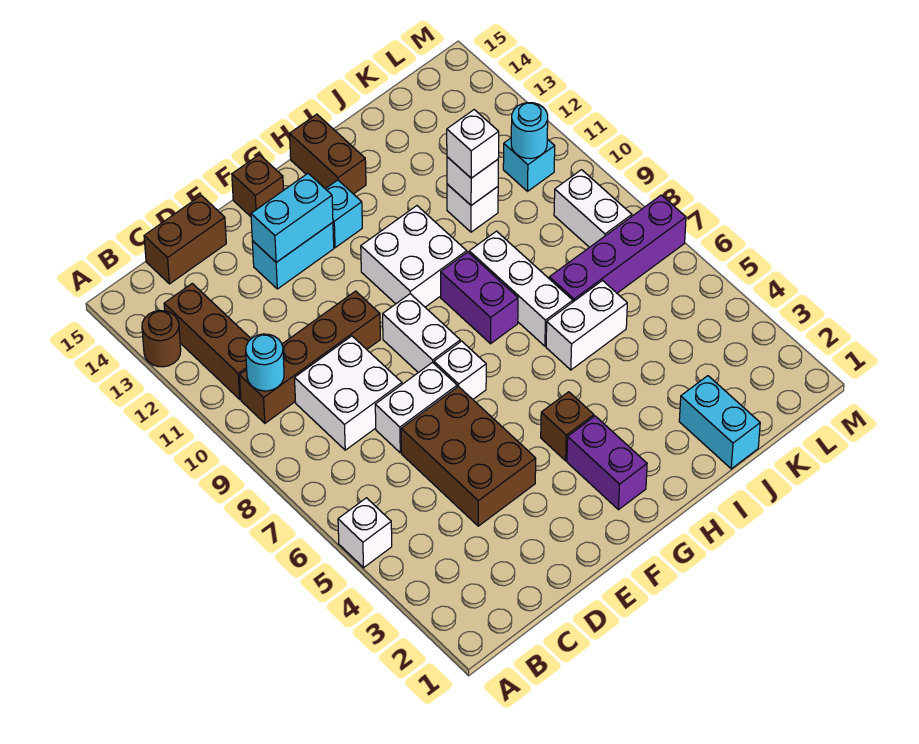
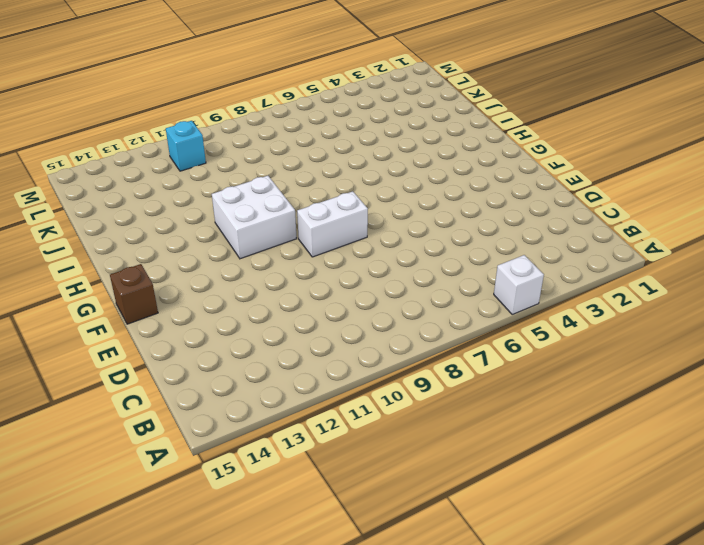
none -> brown 1x1 round brick [142,311,181,367]
none -> brown 1x4 brick [239,291,380,423]
none -> brown 1x3 brick [164,283,251,399]
none -> white 2x2 brick [295,336,402,450]

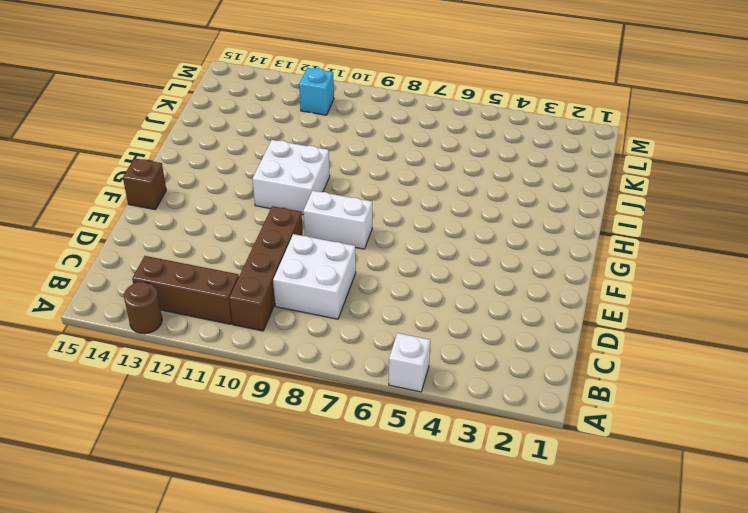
none -> brown 1x2 brick [144,195,226,284]
none -> brown 2x3 brick [401,386,536,526]
none -> white 1x2 brick [375,362,457,453]
none -> cyan 1x2 brick [252,222,334,289]

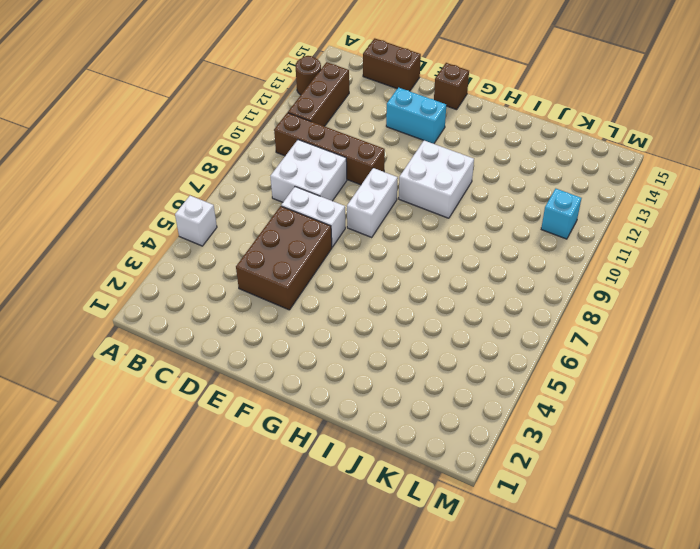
none -> white 1x1 brick [434,341,486,399]
none -> purple 1x2 brick [567,416,647,510]
none -> brown 1x1 brick [541,392,594,461]
none -> cyan 1x1 brick [326,180,362,248]

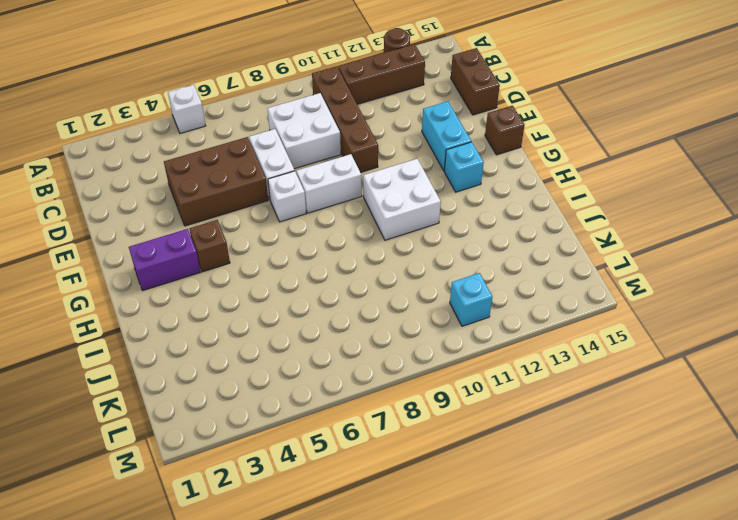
none -> purple 1x2 brick [441,252,518,344]
none -> brown 1x2 brick [290,114,366,194]
none -> white 1x2 brick [546,281,627,370]
none -> white 1x3 brick [469,231,573,346]

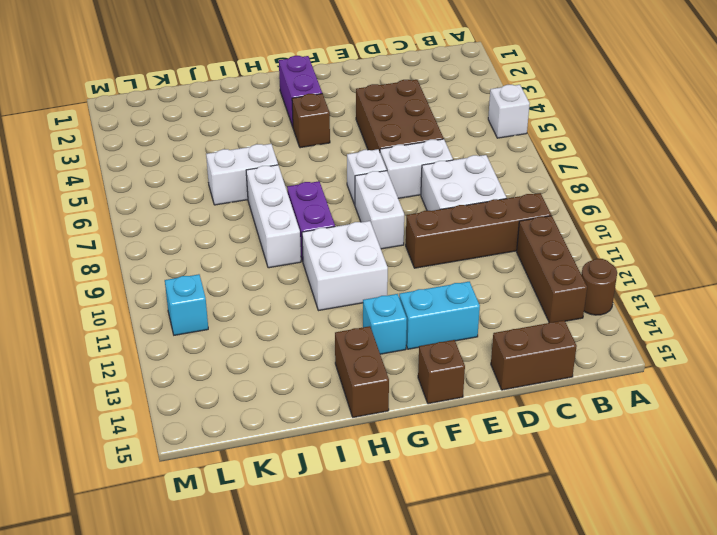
none -> cyan 1x2 brick [679,376,760,469]
none -> purple 1x4 brick [549,195,686,302]
none -> white 1x1 brick [447,184,498,232]
none -> white 1x2 brick [554,170,632,247]

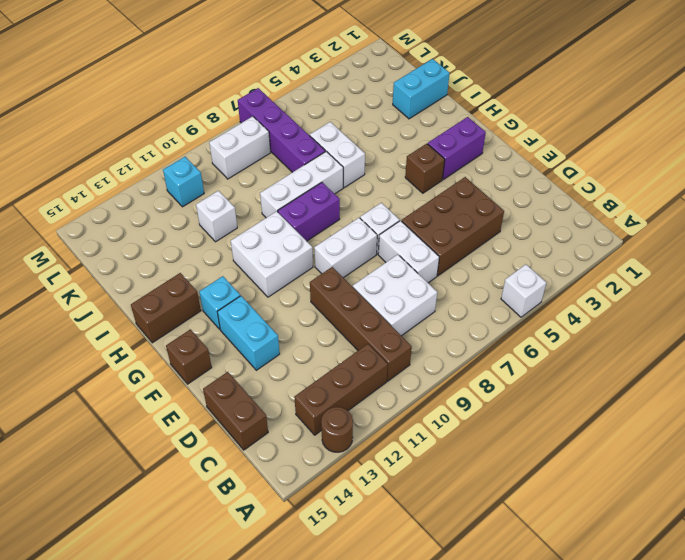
none -> cyan 1x1 round brick [246,334,284,391]
none -> cyan 1x2 brick [251,173,333,262]
none -> white 1x1 brick [447,157,498,205]
none -> cyan 1x1 round brick [511,103,548,159]

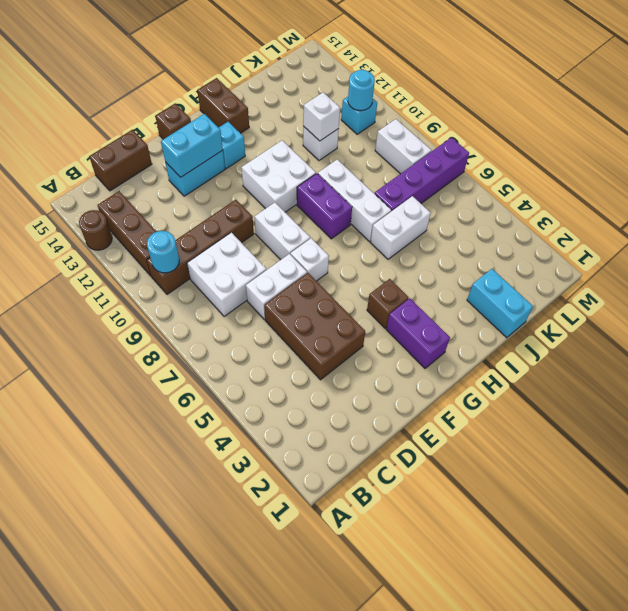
none -> white 1x1 brick [338,498,392,568]
none -> white 1x1 brick [447,110,499,178]

